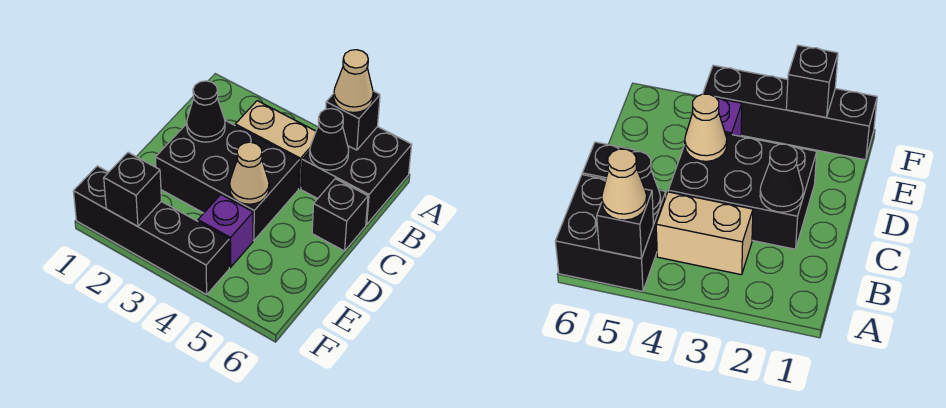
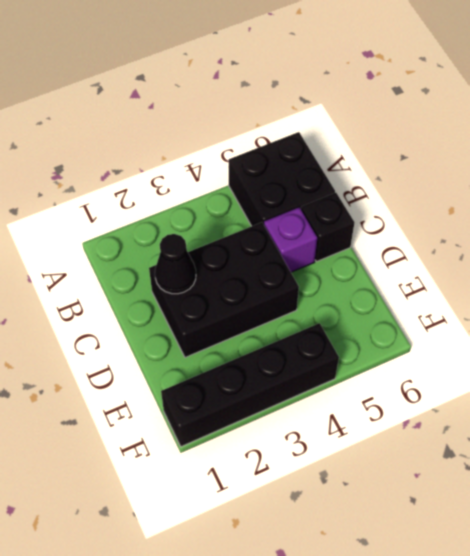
purple 1x1 brick [264,207,317,272] -> purple 1x1 brick moved to [198,195,253,267]
none -> tan 1x2 brick [235,101,316,188]
none -> black 1x1 brick [326,91,380,150]
none -> black 1x1 cone [310,109,349,170]

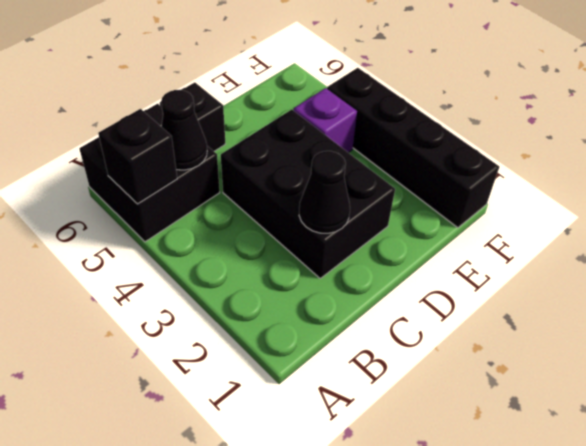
none -> tan 1x2 brick [235,101,316,188]
none -> tan 1x1 cone [230,142,269,204]
none -> black 1x1 brick [104,153,161,226]

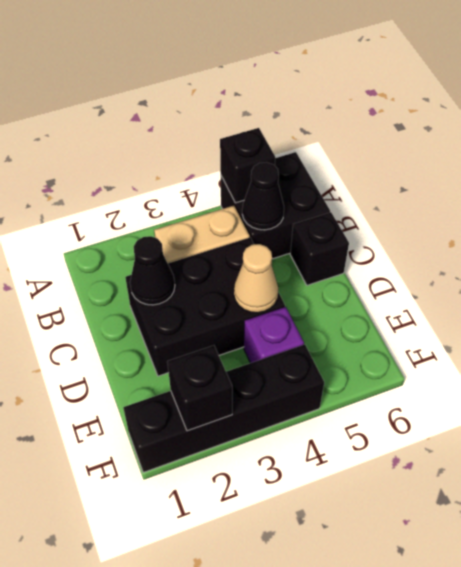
none -> tan 1x1 cone [334,50,373,112]

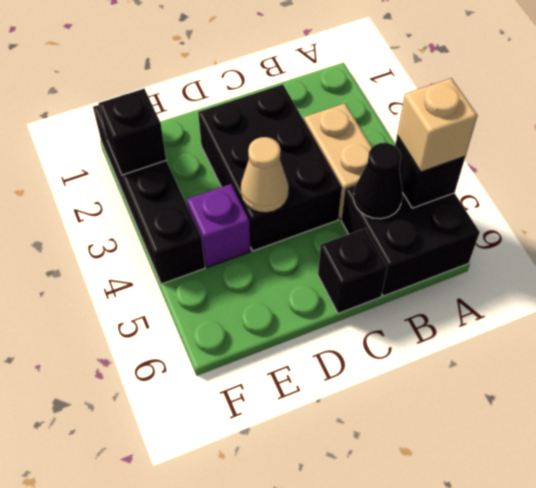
tan 1x1 brick [397,78,478,172] -> tan 1x1 cone [334,50,373,112]
none -> black 1x1 cone [187,81,225,142]

